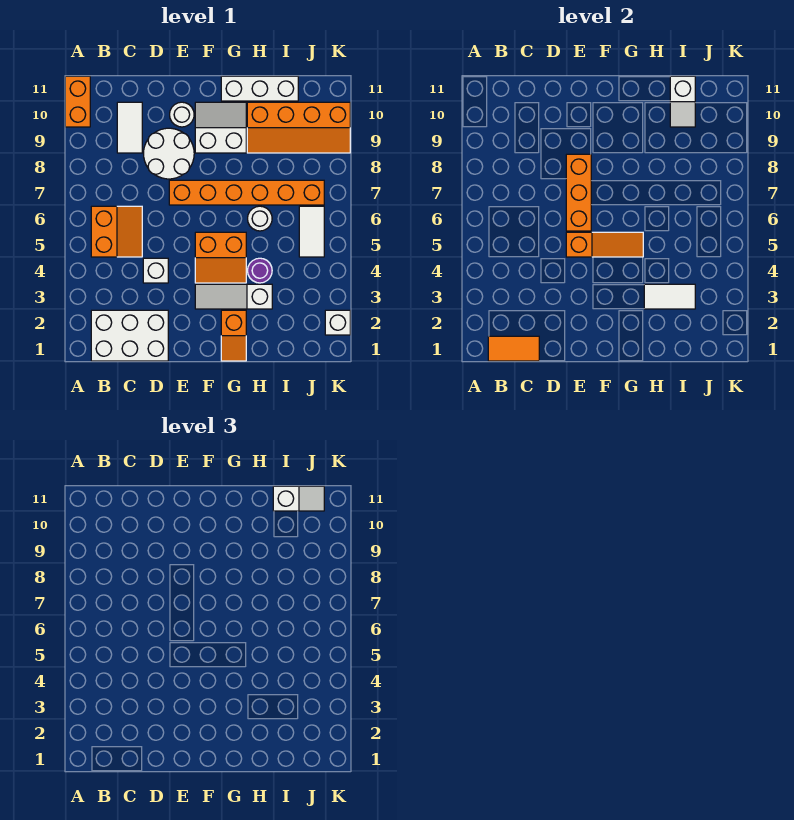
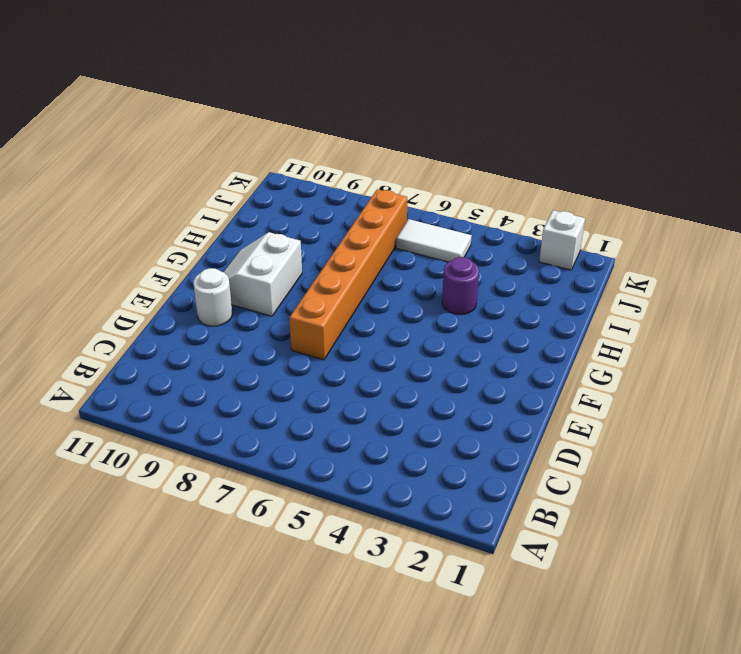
none -> orange 1x2 brick [65,76,90,127]
none -> white 2x3 brick [91,310,168,361]
none -> orange 2x2 slope [91,206,142,257]

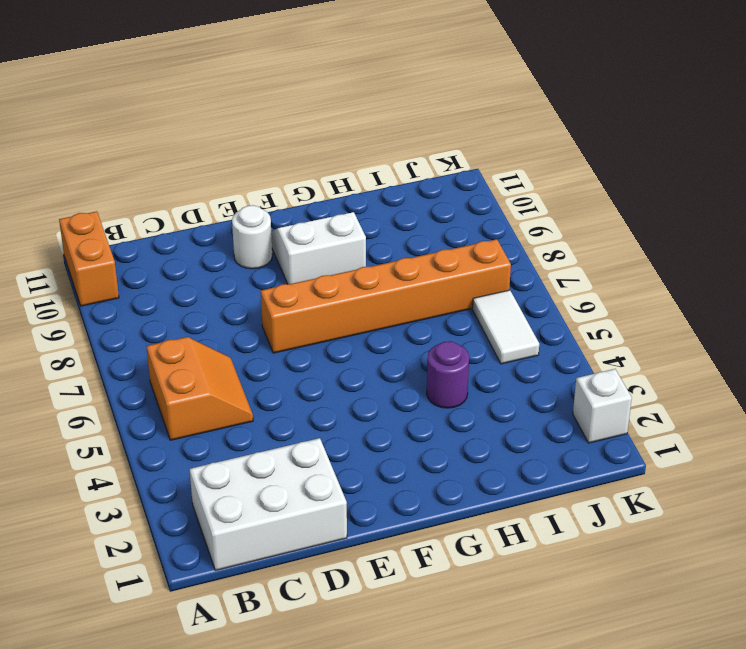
none -> white 1x2 tile [117,102,142,153]
none -> white 1x1 brick [143,258,168,283]
none -> white 2x2 round brick [143,128,194,179]

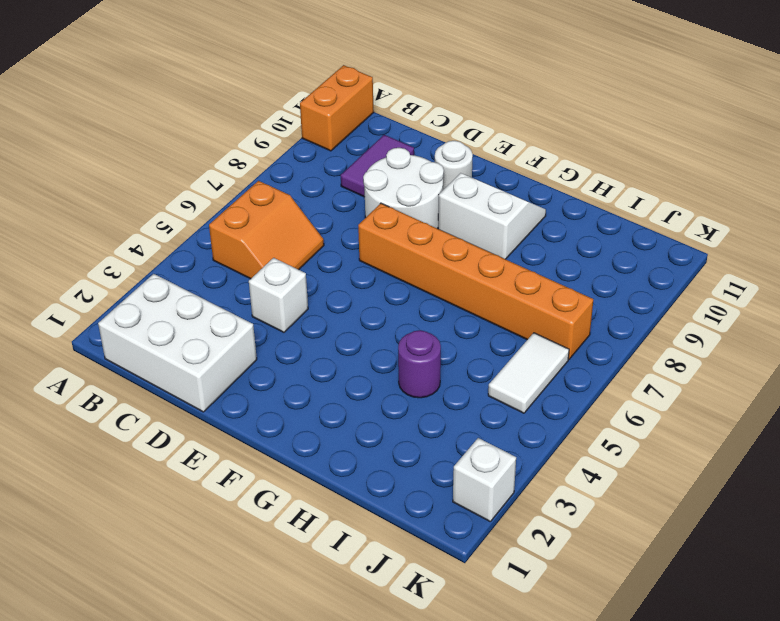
purple 1x2 tile [341,135,414,197] -> white 1x2 tile [117,102,142,153]
none -> white 1x3 slope [195,284,272,309]
none -> orange 2x2 slope [195,232,246,283]
none -> orange 1x2 slope [221,310,246,361]

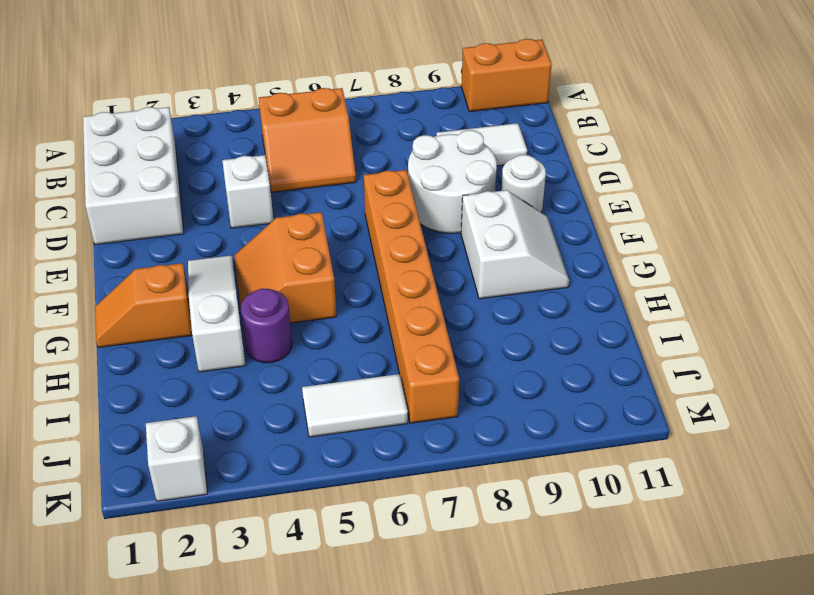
none -> white 1x3 brick [221,76,298,101]
none -> white 1x1 round brick [248,206,272,231]
none -> orange 2x4 slope [247,102,350,153]

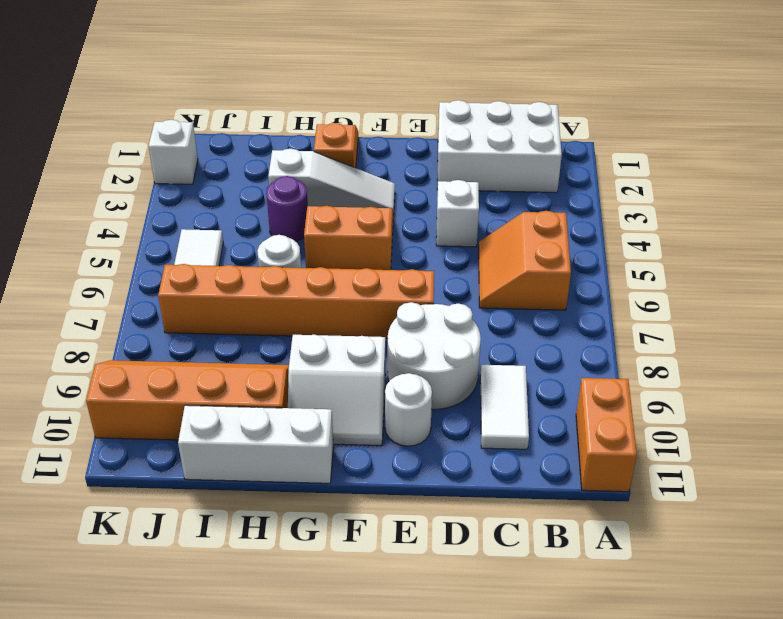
none -> orange 1x2 tile [488,336,539,361]
none -> orange 1x3 slope [566,232,643,257]
none -> orange 1x3 brick [566,154,591,231]

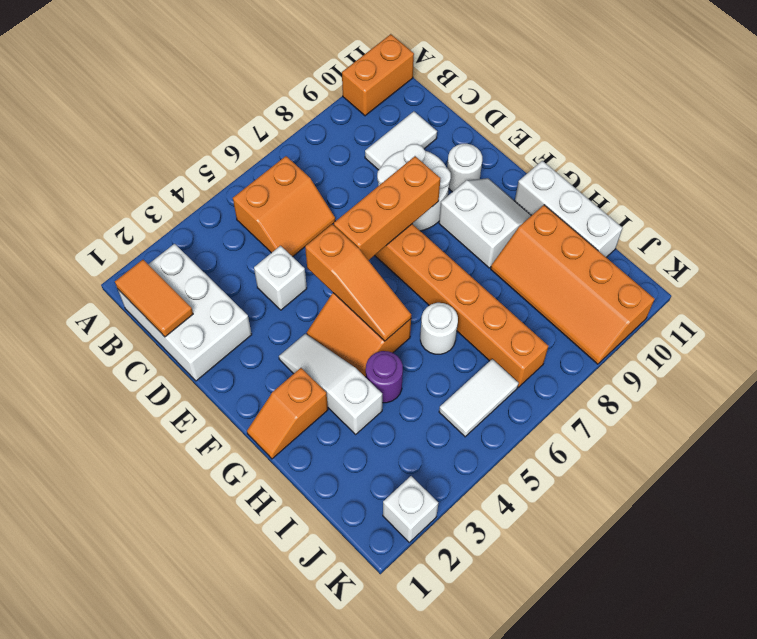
none -> white 1x2 tile [644,284,695,309]
none -> white 1x2 slope [670,76,695,127]
none -> white 1x2 slope [273,486,324,511]

